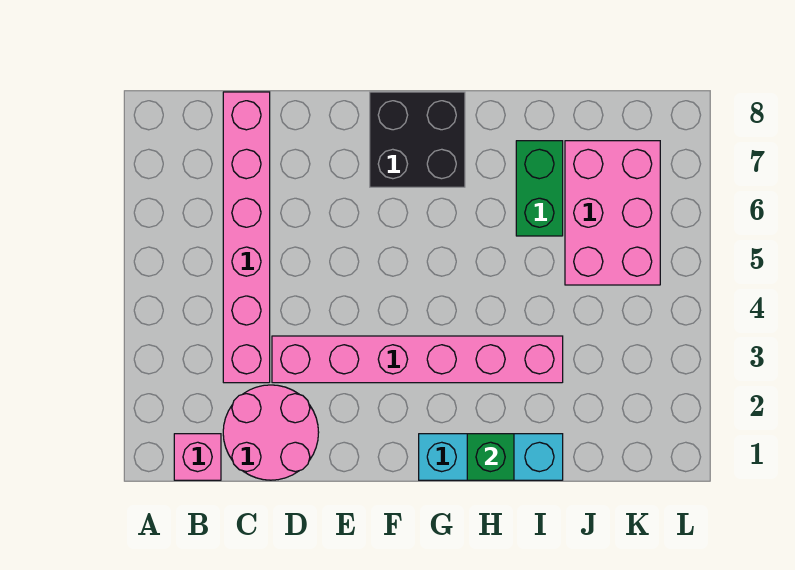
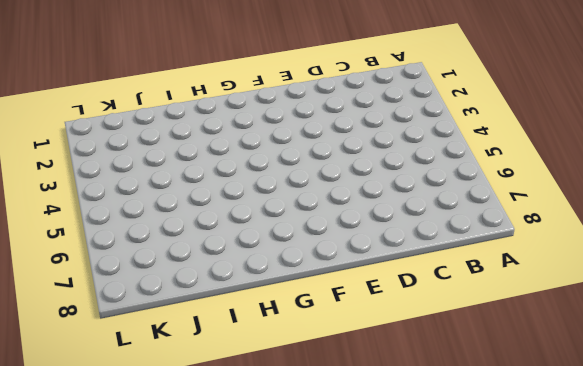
none -> pink 1x1 brick [174,434,221,480]
none -> pink 2x2 round brick [223,385,319,480]

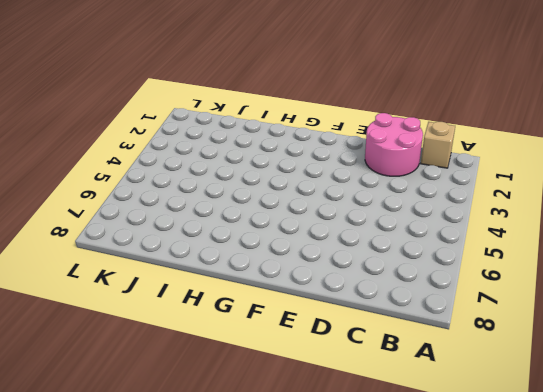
tan 1x1 brick [421,122,455,168] -> pink 1x1 brick [174,434,221,480]
none -> pink 1x6 brick [223,92,270,383]
none -> pink 1x6 brick [272,336,563,383]

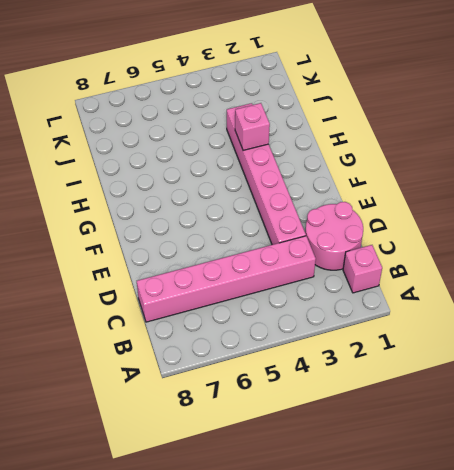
pink 1x1 brick [235,103,270,150] -> none
none -> black 2x2 brick [370,92,465,187]
none -> cyan 1x3 brick [419,434,563,480]

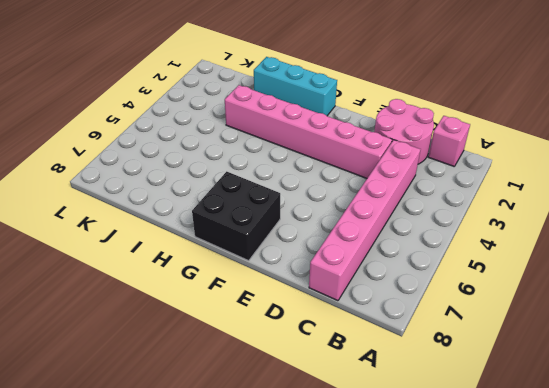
none -> green 1x2 brick [516,141,563,236]
none -> pink 2x3 brick [565,141,660,285]

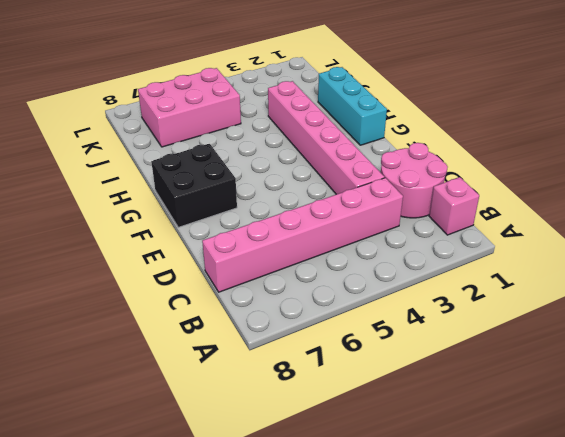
none -> green 1x2 brick [516,141,563,236]
none -> green 1x1 brick [467,434,514,480]

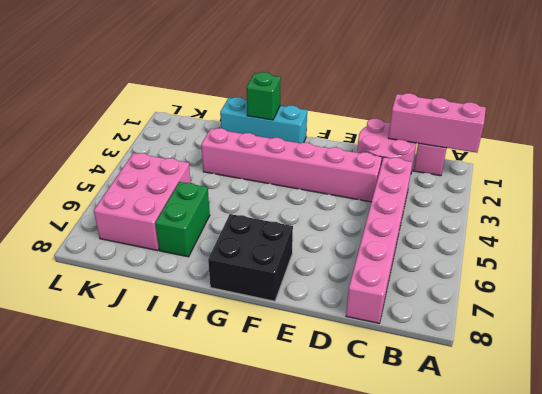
pink 1x3 brick [389,93,486,153] -> none

